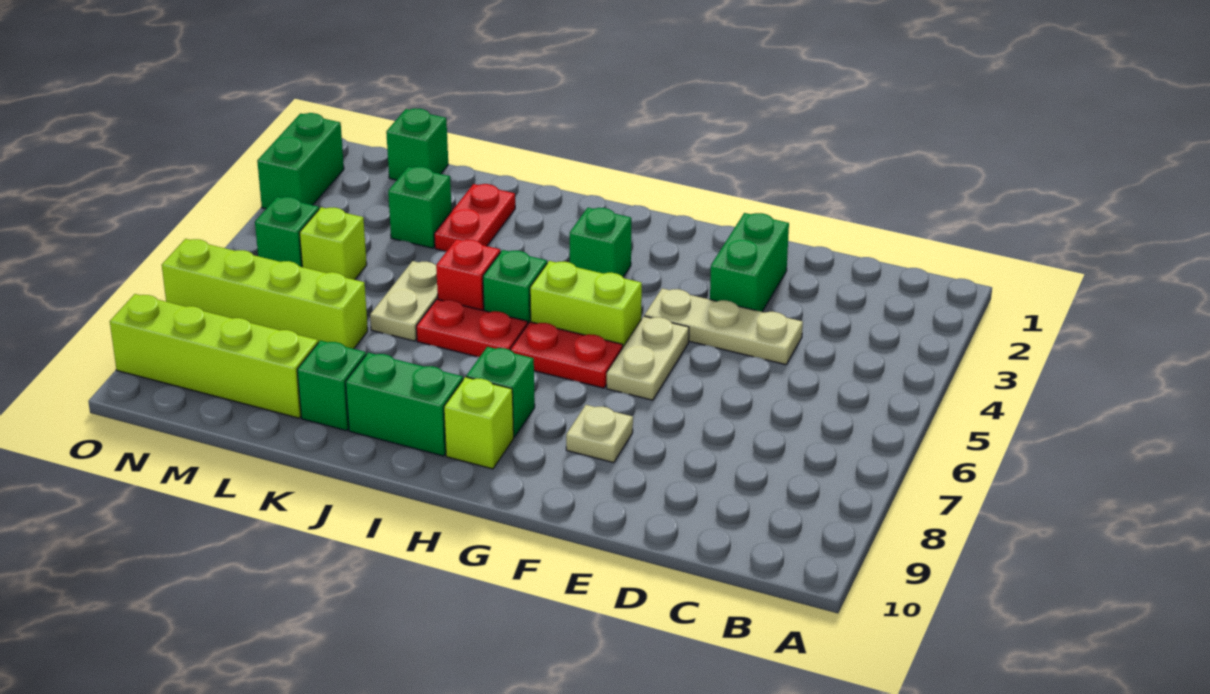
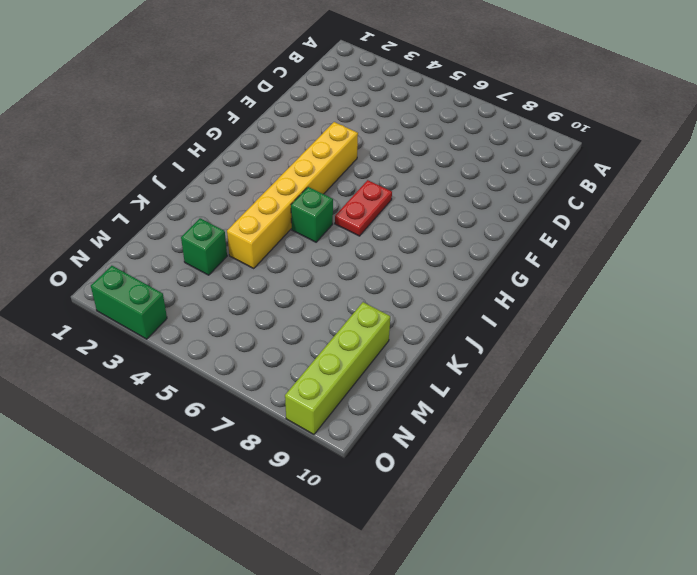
yellow 1x6 brick [227,122,358,268] -> tan 1x3 plate [644,288,803,365]
none -> green 1x2 brick [710,213,789,312]
none -> tan 1x2 plate [607,316,689,400]
none -> tan 1x1 plate [566,405,633,463]

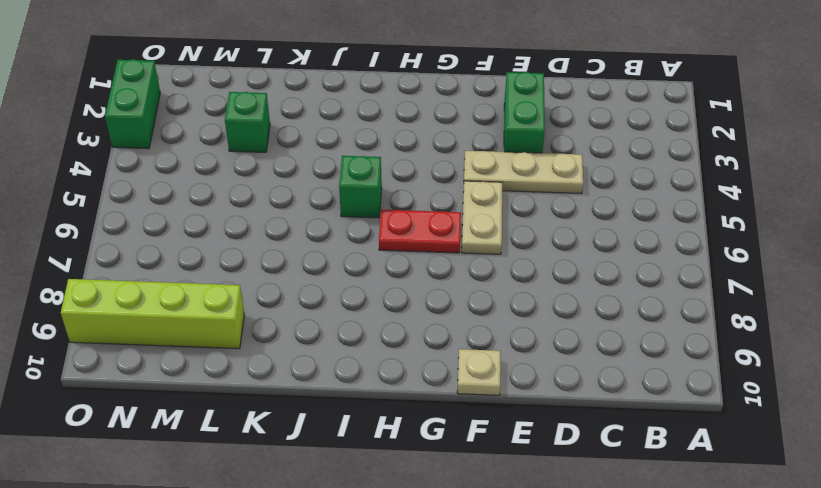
tan 1x1 plate [457,349,501,395] -> tan 1x1 plate moved to [566,405,633,463]
none -> lime 1x2 brick [530,261,642,347]
none -> green 1x1 brick [570,208,631,277]
none -> green 1x1 brick [466,347,535,437]

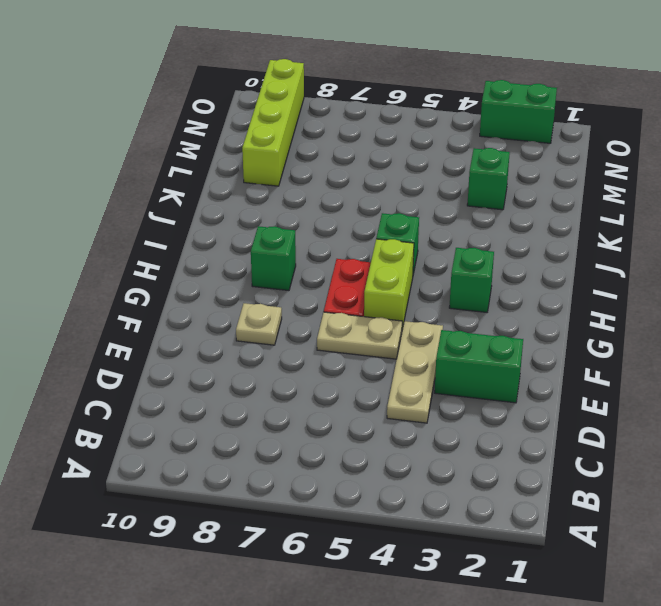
none -> lime 1x1 brick [444,377,514,469]
none -> red 1x2 plate [416,299,528,357]
none -> green 1x2 brick [346,353,463,456]

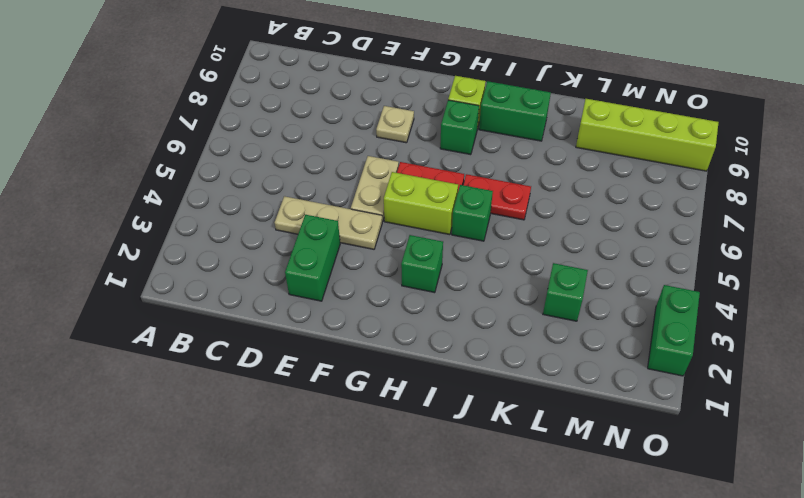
none -> red 1x1 brick [436,239,500,310]
none -> red 1x2 plate [434,184,515,251]
none -> tan 1x2 plate [370,261,438,341]

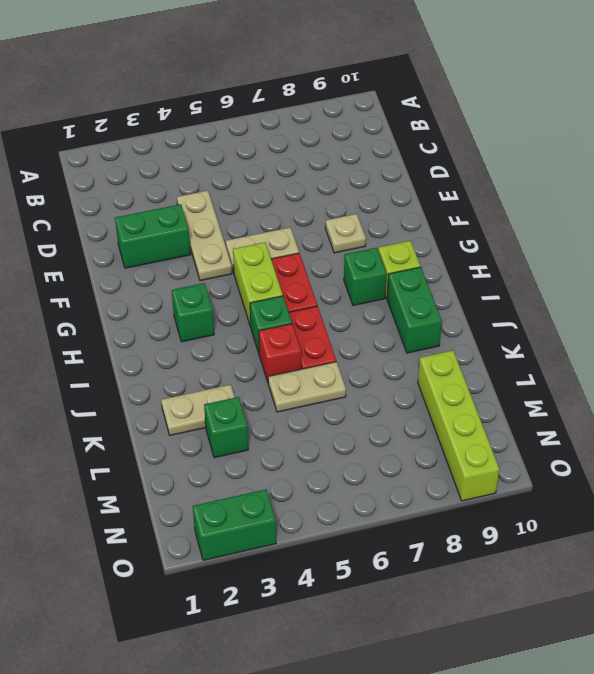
tan 1x2 plate [161,385,235,435] -> red 1x2 plate [434,184,515,251]
none -> green 1x1 brick [297,341,366,431]
none -> lime 1x4 brick [162,239,368,349]
none -> green 1x1 brick [386,108,448,180]

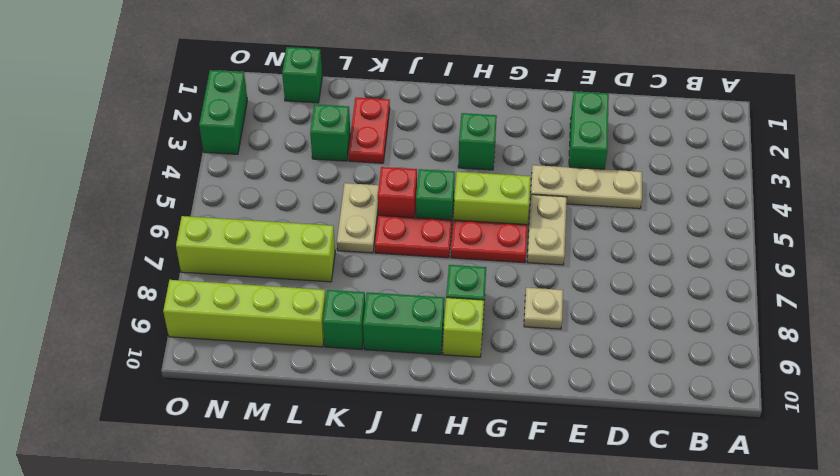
none -> lime 1x1 brick [299,207,367,280]
none -> green 1x1 brick [255,197,319,267]

